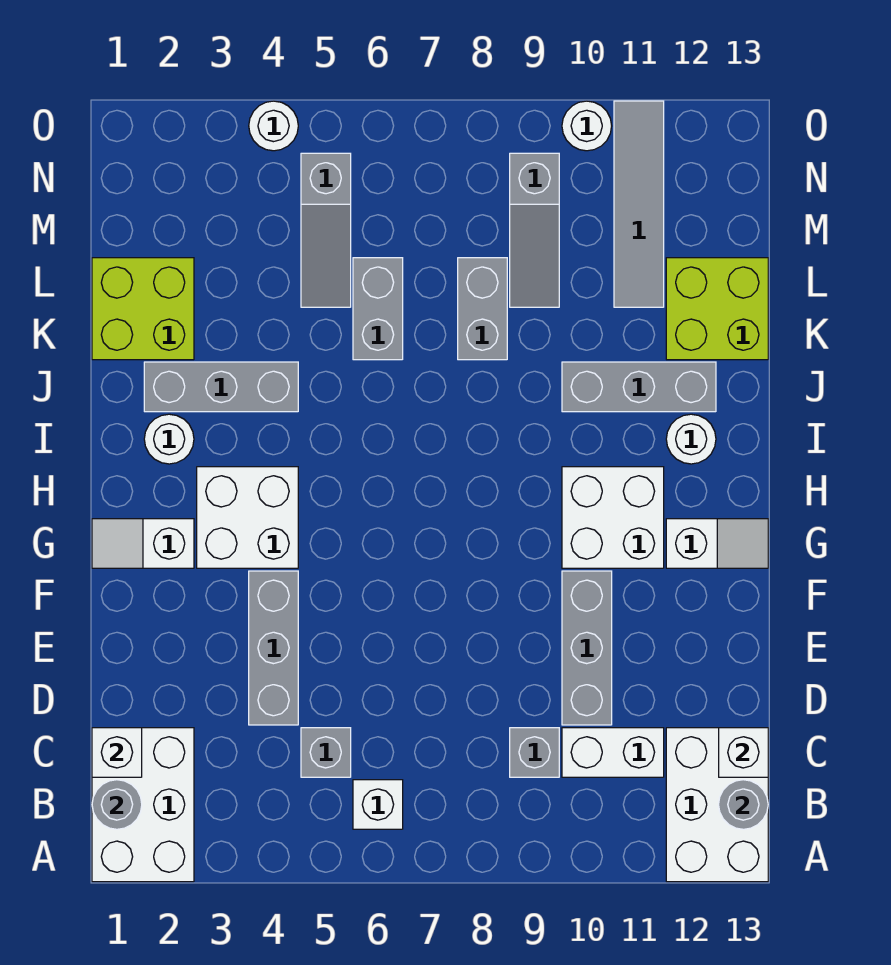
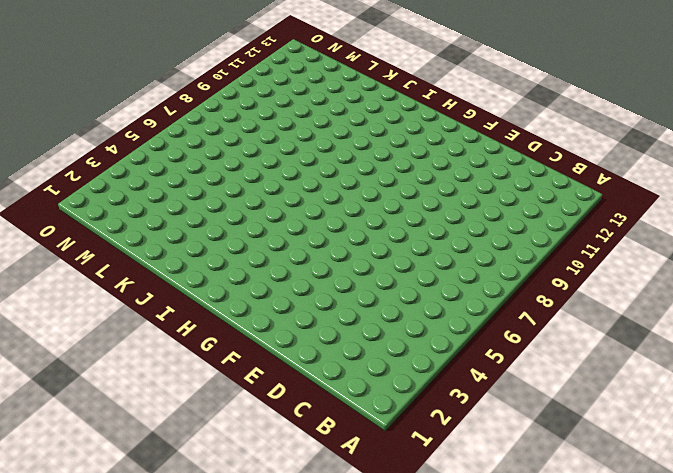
none -> white 2x3 brick [92,728,194,882]
none -> white 2x3 brick [666,728,768,882]
none -> white 1x1 brick [353,780,403,829]

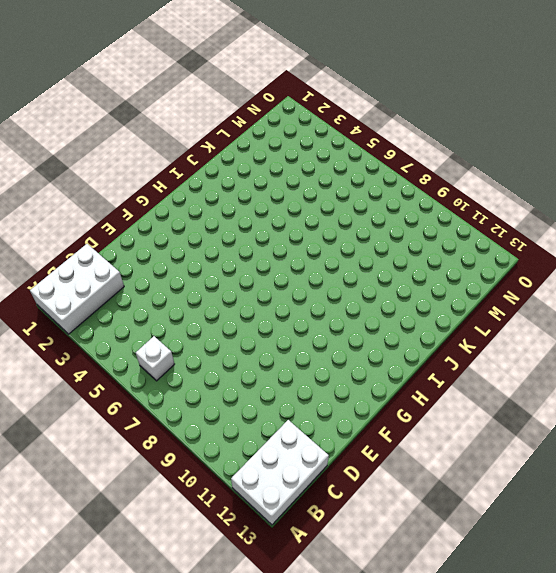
none -> grey 1x1 brick [301,728,351,777]
none -> grey 1x1 brick [510,728,559,777]
none -> white 1x2 brick [562,728,664,777]

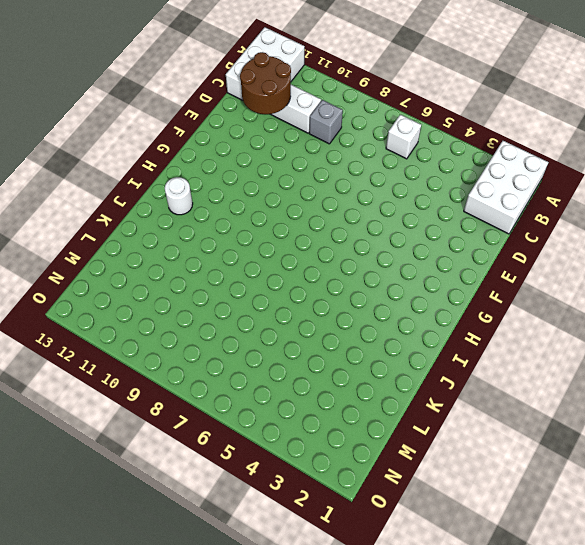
brown 2x2 round brick [240,52,291,114] -> none
none -> grey 1x1 brick [301,728,351,777]
none -> grey 1x3 brick [249,571,298,725]
none -> grey 1x3 brick [562,571,612,725]

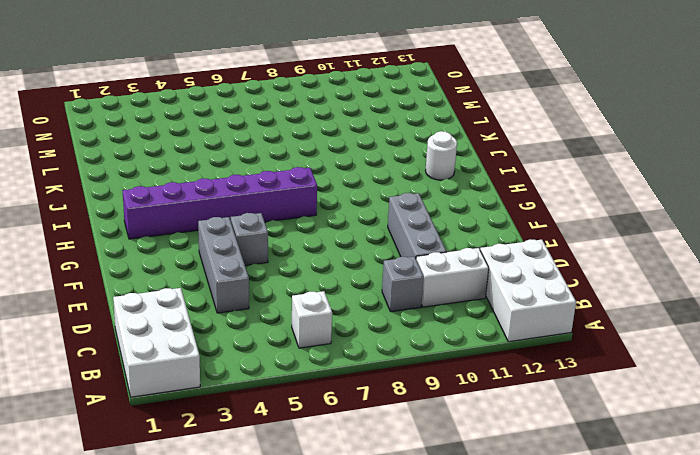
grey 1x1 brick [231,213,268,265] -> grey 1x1 brick moved to [301,728,351,777]
purple 1x6 brick [123,167,317,239] -> white 2x2 brick [197,467,298,568]
none -> white 1x2 slope [92,519,194,568]
none -> white 2x2 brick [562,467,664,568]
none -> white 1x2 slope [666,519,768,568]

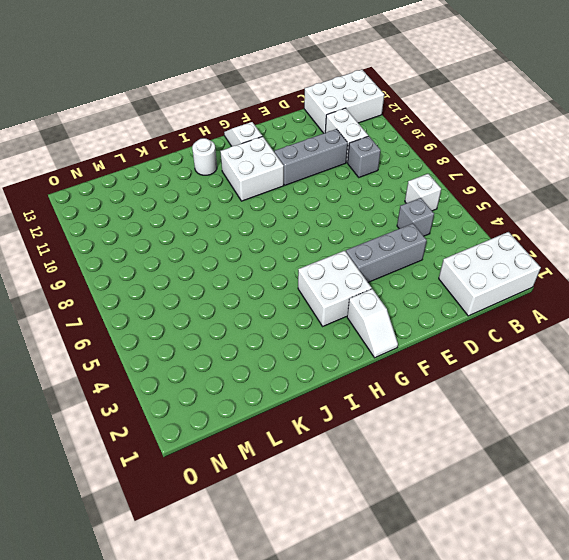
none -> white 1x1 round brick [144,414,194,464]
none -> grey 1x3 brick [144,362,298,412]
none -> grey 1x3 brick [562,362,716,412]

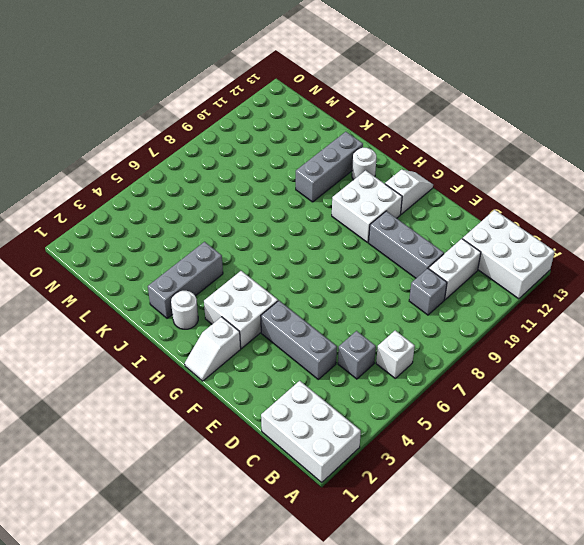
none -> lime 2x2 brick [92,258,194,360]
none -> grey 1x2 brick [353,258,403,360]
none -> grey 1x2 brick [458,258,507,360]

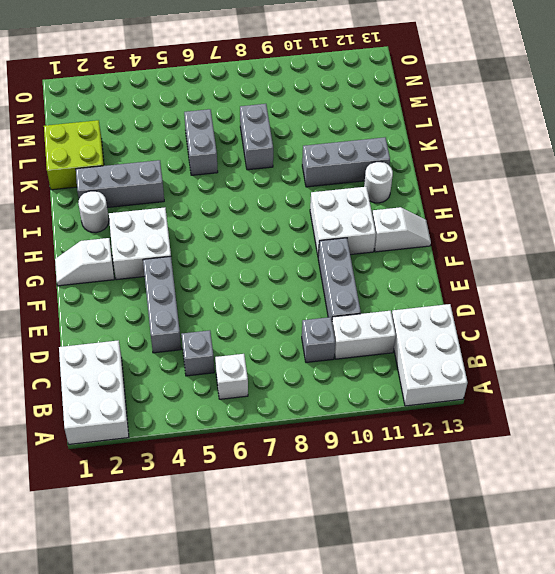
none -> lime 2x2 brick [666,258,768,360]
none -> grey 1x3 slope [301,153,351,307]
none -> grey 1x3 slope [510,153,559,307]

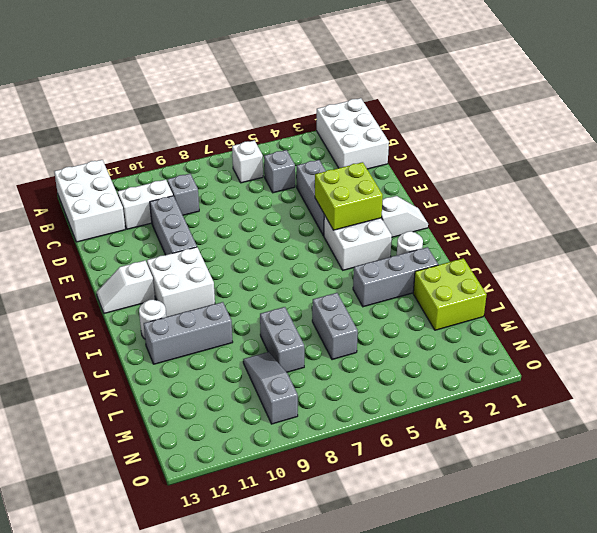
lime 2x2 brick [315,162,383,230] -> lime 2x2 brick moved to [666,258,768,360]
none -> grey 1x3 slope [301,153,351,307]
none -> grey 1x4 tile [614,101,664,307]
none -> white 1x1 round brick [249,101,298,151]

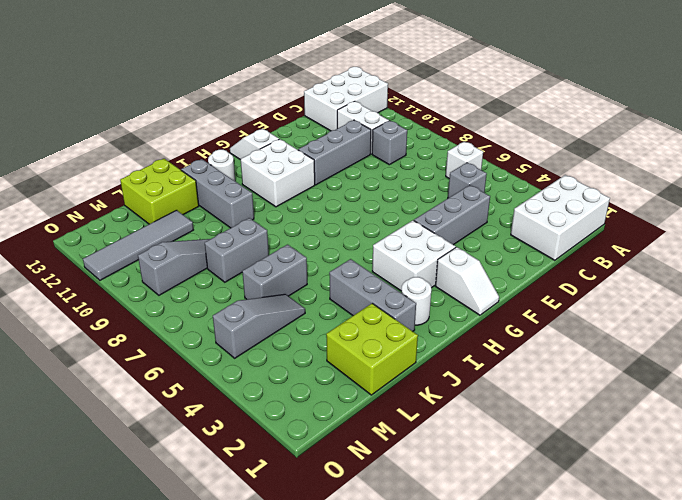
none -> white 1x1 round brick [249,101,298,151]
none -> white 1x1 round brick [562,101,612,151]
none -> grey 1x1 round brick [92,780,142,829]

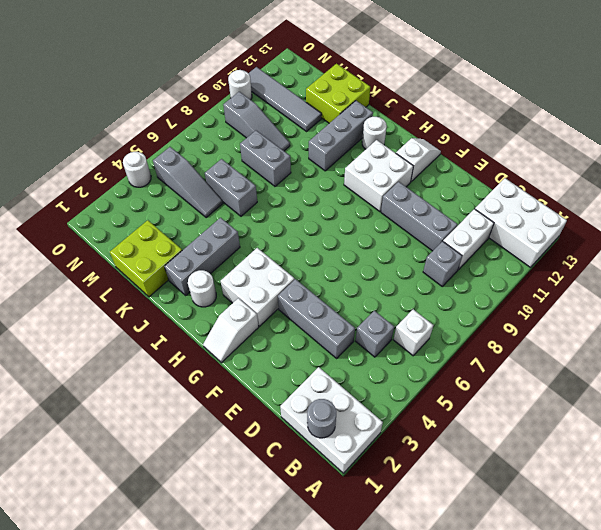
none -> grey 1x1 round brick [719,780,768,829]
none -> white 1x1 brick [92,728,142,777]
none -> white 1x1 brick [719,728,768,777]

